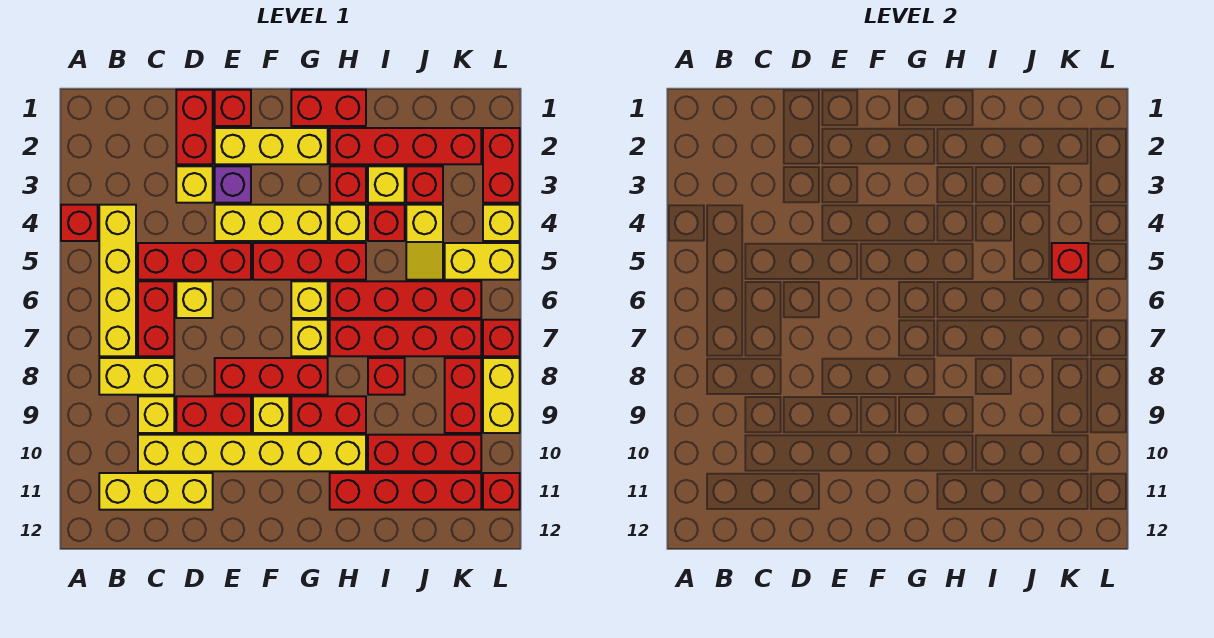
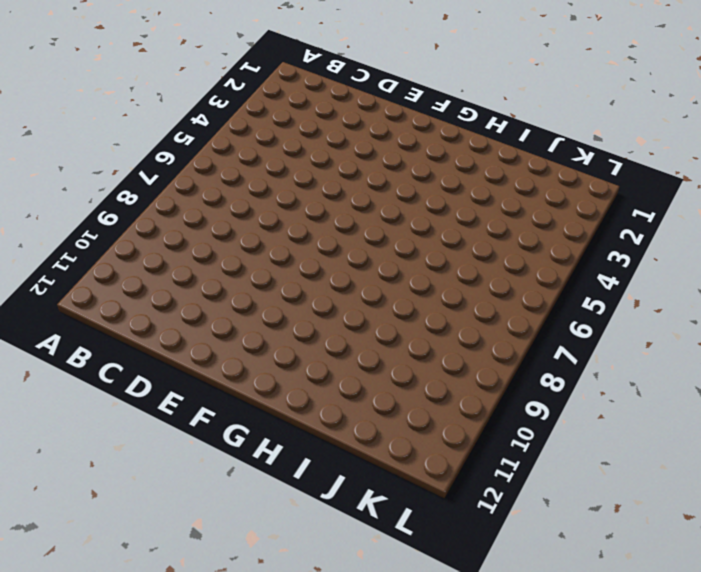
none -> red 1x1 brick [61,205,98,241]
none -> yellow 1x4 brick [99,205,136,356]
none -> yellow 1x2 brick [99,358,174,395]
none -> yellow 1x3 brick [99,473,213,510]

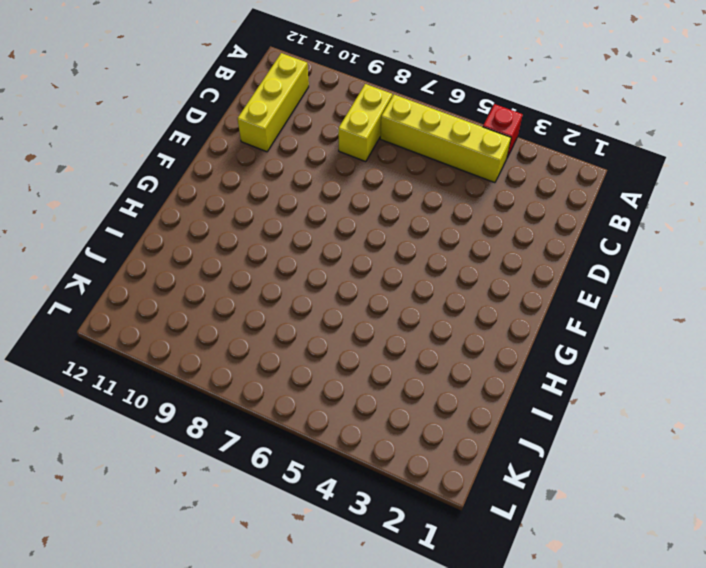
none -> red 1x3 brick [138,243,251,280]
none -> red 1x2 brick [138,281,174,356]
none -> yellow 1x1 brick [138,396,174,433]
none -> yellow 1x6 brick [138,435,366,471]

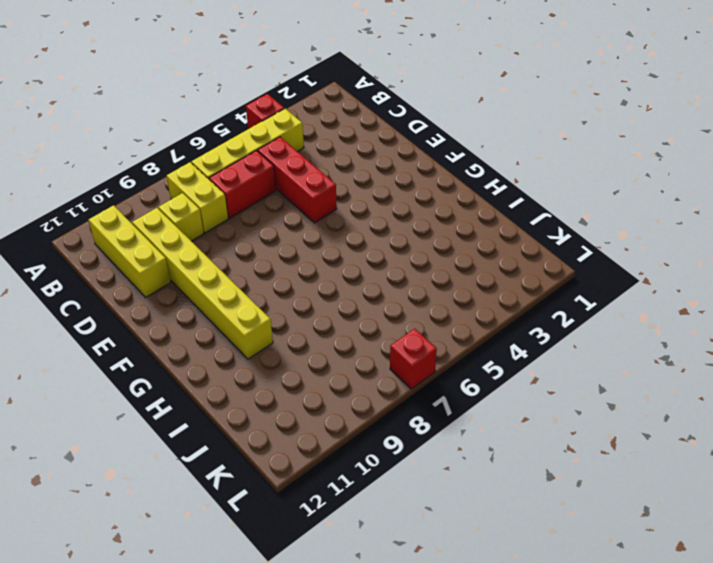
none -> red 1x2 brick [176,90,213,164]
none -> yellow 1x1 brick [176,166,213,203]
none -> yellow 1x1 brick [176,281,213,318]
none -> red 1x2 brick [176,396,251,433]

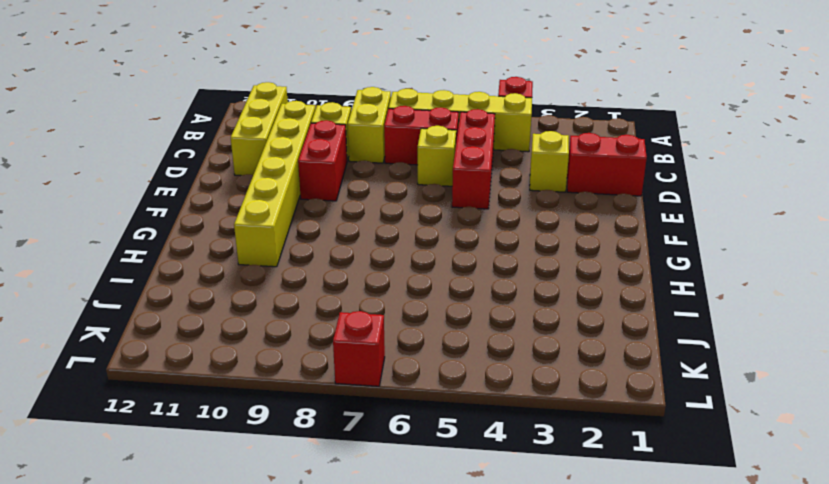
none -> red 1x1 brick [215,90,251,126]
none -> yellow 1x3 brick [215,128,328,164]
none -> purple 1x1 brick [215,166,251,203]
none -> yellow 1x3 brick [215,205,328,241]

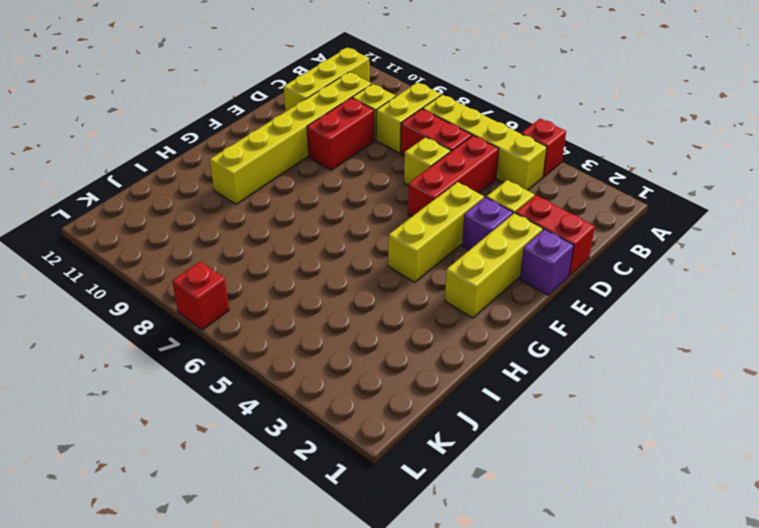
purple 1x1 brick [520,229,574,295] -> red 1x1 brick [215,90,251,126]
none -> red 1x3 brick [215,358,328,395]
none -> red 1x3 brick [253,243,366,280]
none -> yellow 1x1 brick [253,396,289,433]
none -> red 1x2 brick [291,90,366,126]

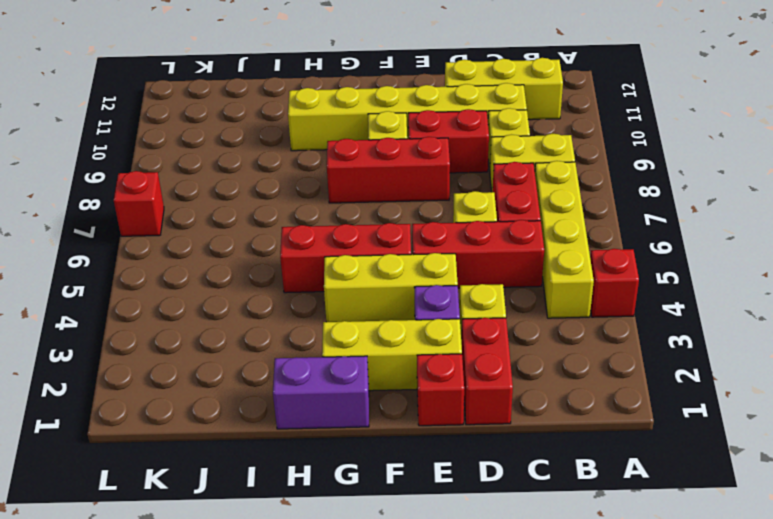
purple 1x2 brick [273,356,369,429] -> red 1x2 brick [291,90,366,126]
none -> yellow 1x1 brick [291,281,328,318]
none -> yellow 1x1 brick [291,320,328,356]
none -> red 1x2 brick [291,396,366,433]
none -> red 1x4 brick [330,128,481,164]

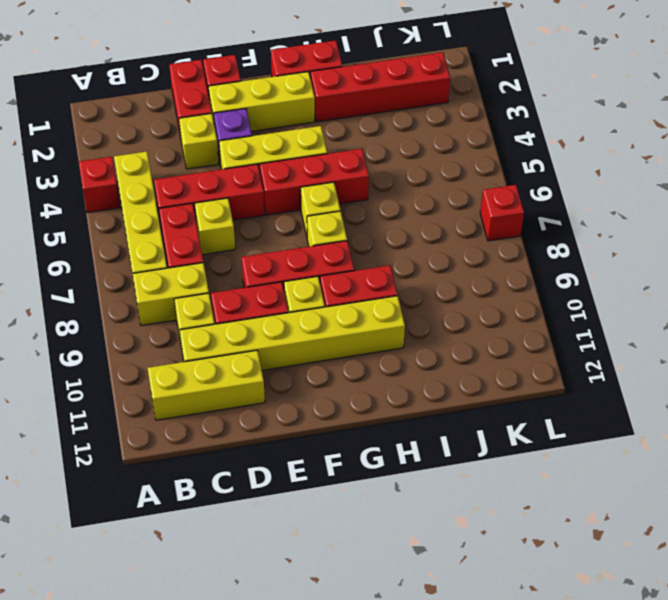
none -> red 1x1 brick [330,166,366,203]
none -> yellow 1x1 brick [330,205,366,241]
none -> red 1x4 brick [330,281,481,318]
none -> red 1x4 brick [330,320,481,356]

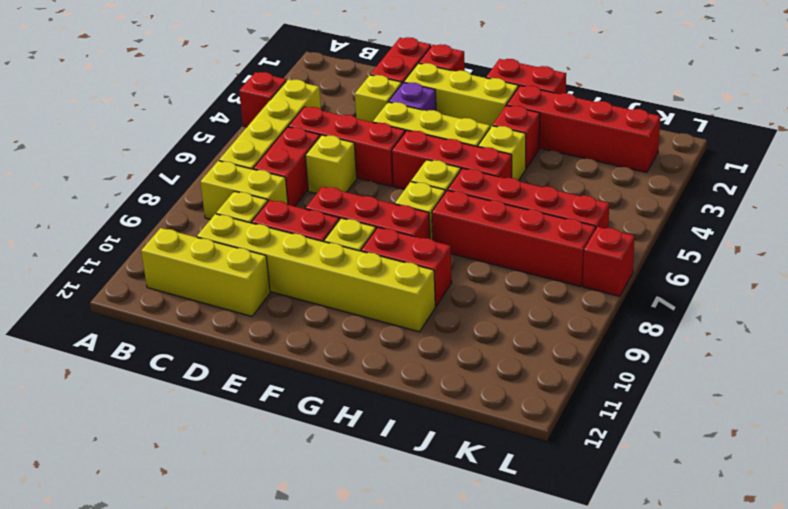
none -> red 1x4 brick [330,473,481,510]
none -> yellow 1x1 brick [368,166,405,203]
none -> red 1x1 brick [368,205,405,241]
none -> red 1x1 brick [368,358,405,395]

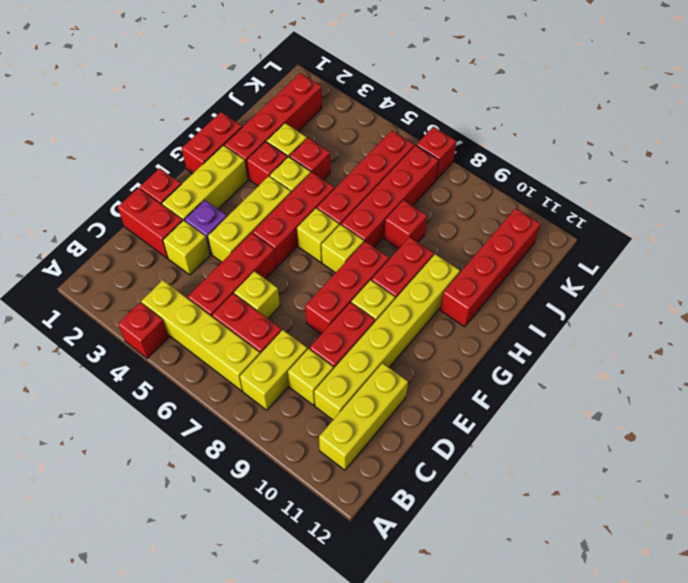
none -> red 1x3 brick [368,435,481,471]
none -> red 1x1 brick [406,166,443,203]
none -> yellow 1x2 slope [406,205,443,280]
none -> yellow 1x2 brick [445,243,520,280]

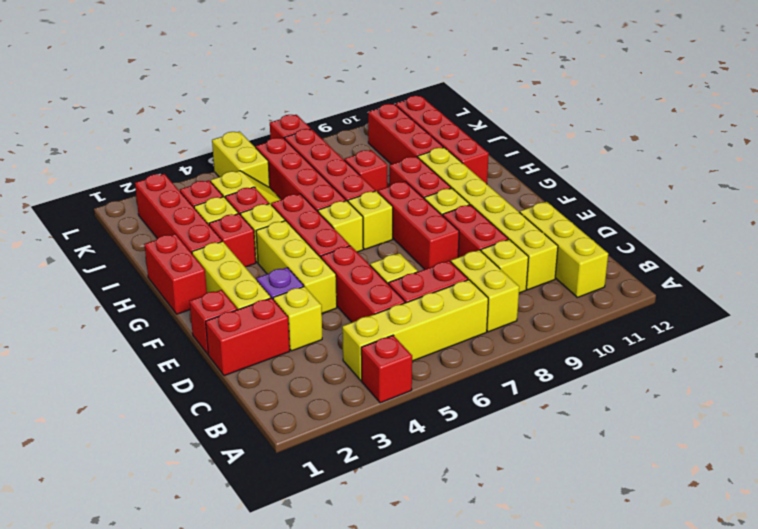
none -> red 1x2 brick [445,358,481,433]
none -> red 1x2 brick [483,128,520,203]
none -> yellow 1x1 brick [483,205,520,241]
none -> yellow 1x2 brick [483,358,520,433]

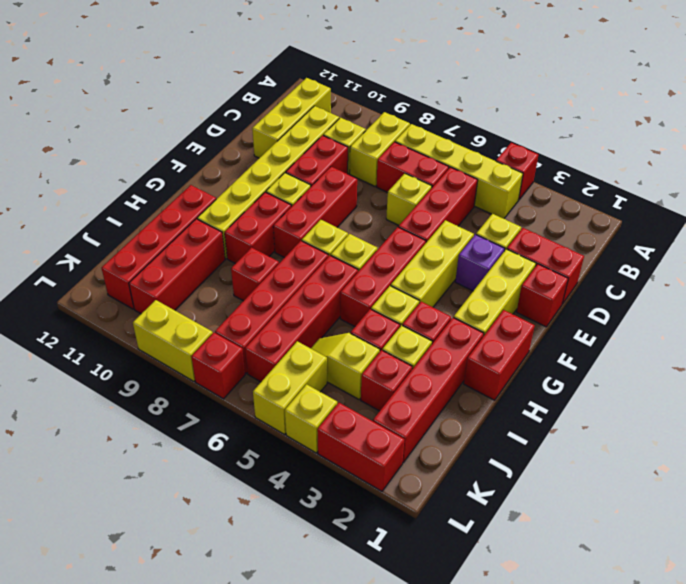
none -> red 1x2 brick [445,358,481,433]
none -> red 1x1 brick [483,473,520,510]
none -> red 1x1 brick [1052,243,1088,280]

